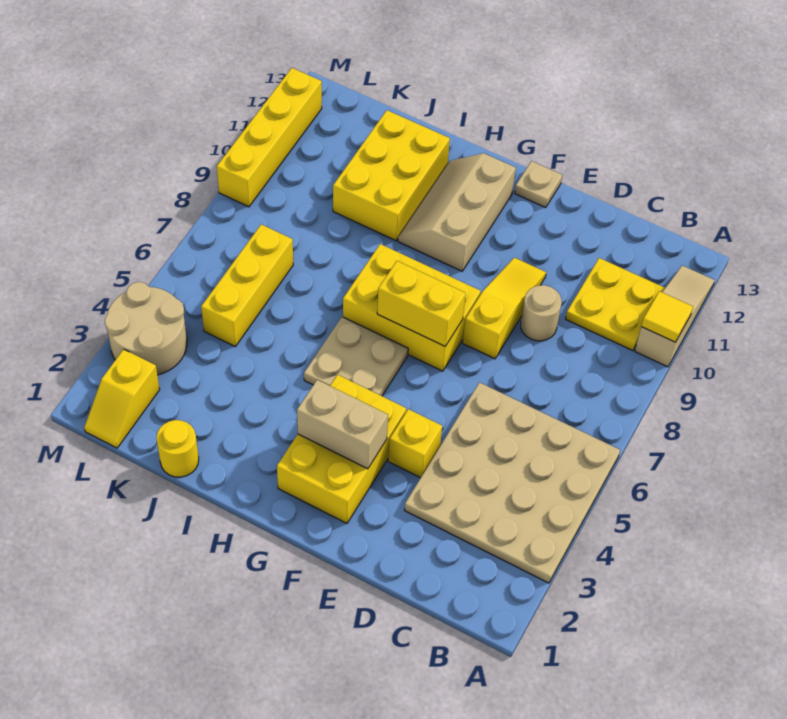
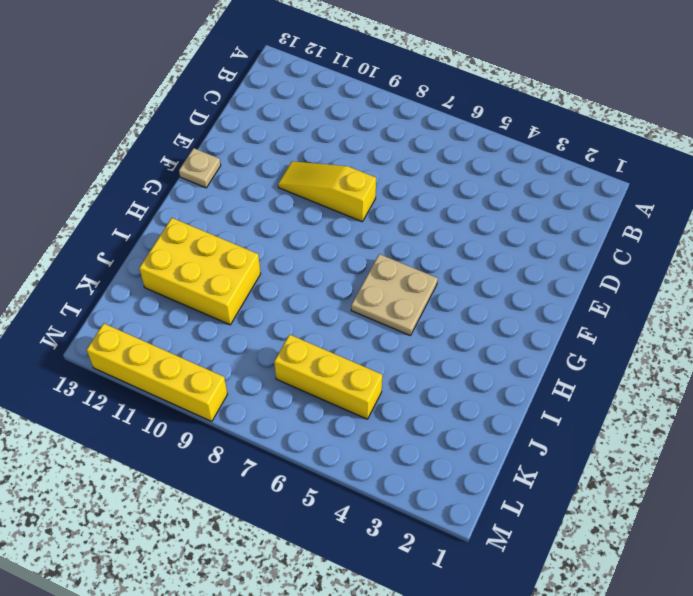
none -> tan 4x4 plate [404,383,620,583]
none -> tan 1x3 slope [635,266,715,367]
none -> yellow 2x2 plate [566,258,665,351]

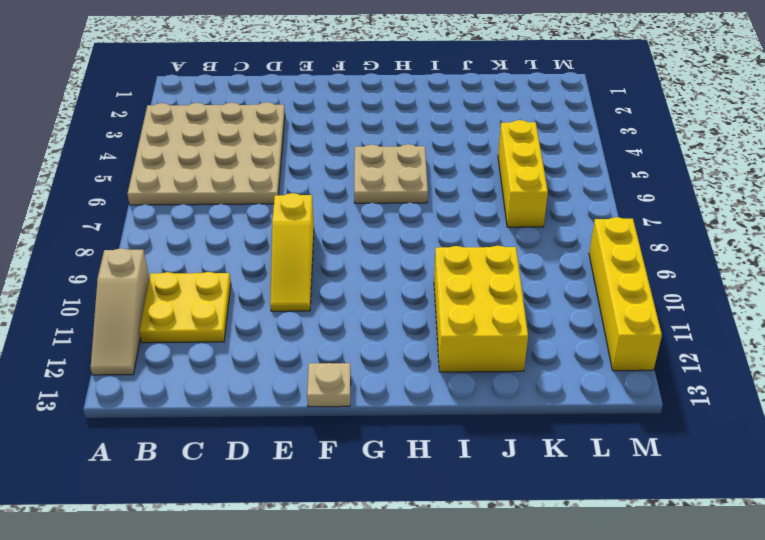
none -> tan 1x1 round brick [521,285,562,341]
none -> yellow 1x1 brick [388,409,442,478]
none -> yellow 2x3 brick [277,375,406,523]

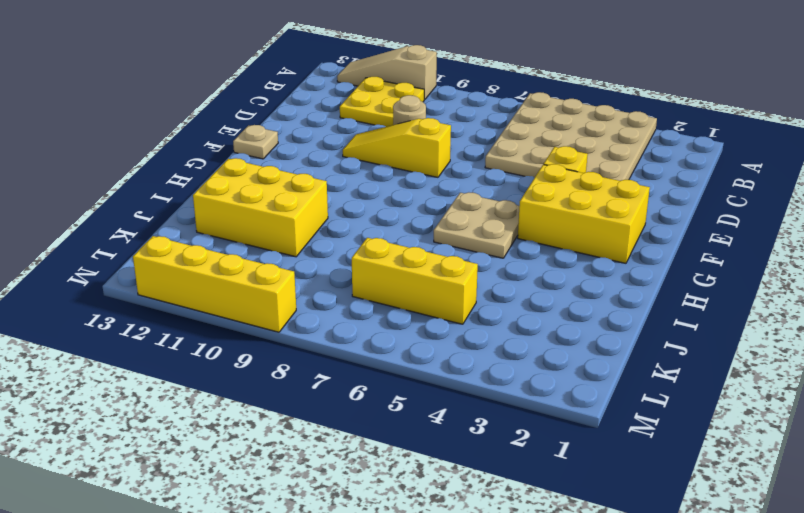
none -> yellow 2x3 brick [343,244,481,371]
none -> tan 2x3 slope [398,153,516,271]
none -> yellow 1x1 round brick [156,420,199,477]

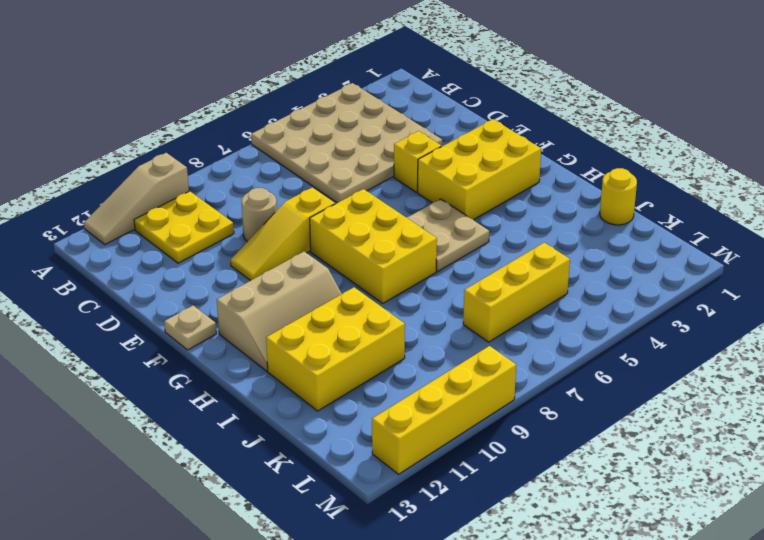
none -> yellow 1x2 slope [84,349,160,448]
none -> tan 2x2 round brick [105,282,187,375]
none -> yellow 1x1 tile [641,291,693,342]

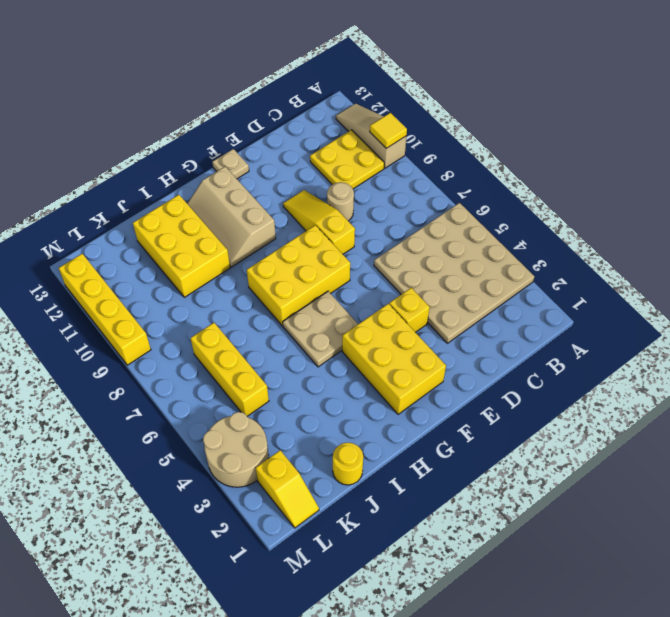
none -> tan 1x2 brick [297,380,388,469]
none -> yellow 1x2 brick [377,261,466,346]

